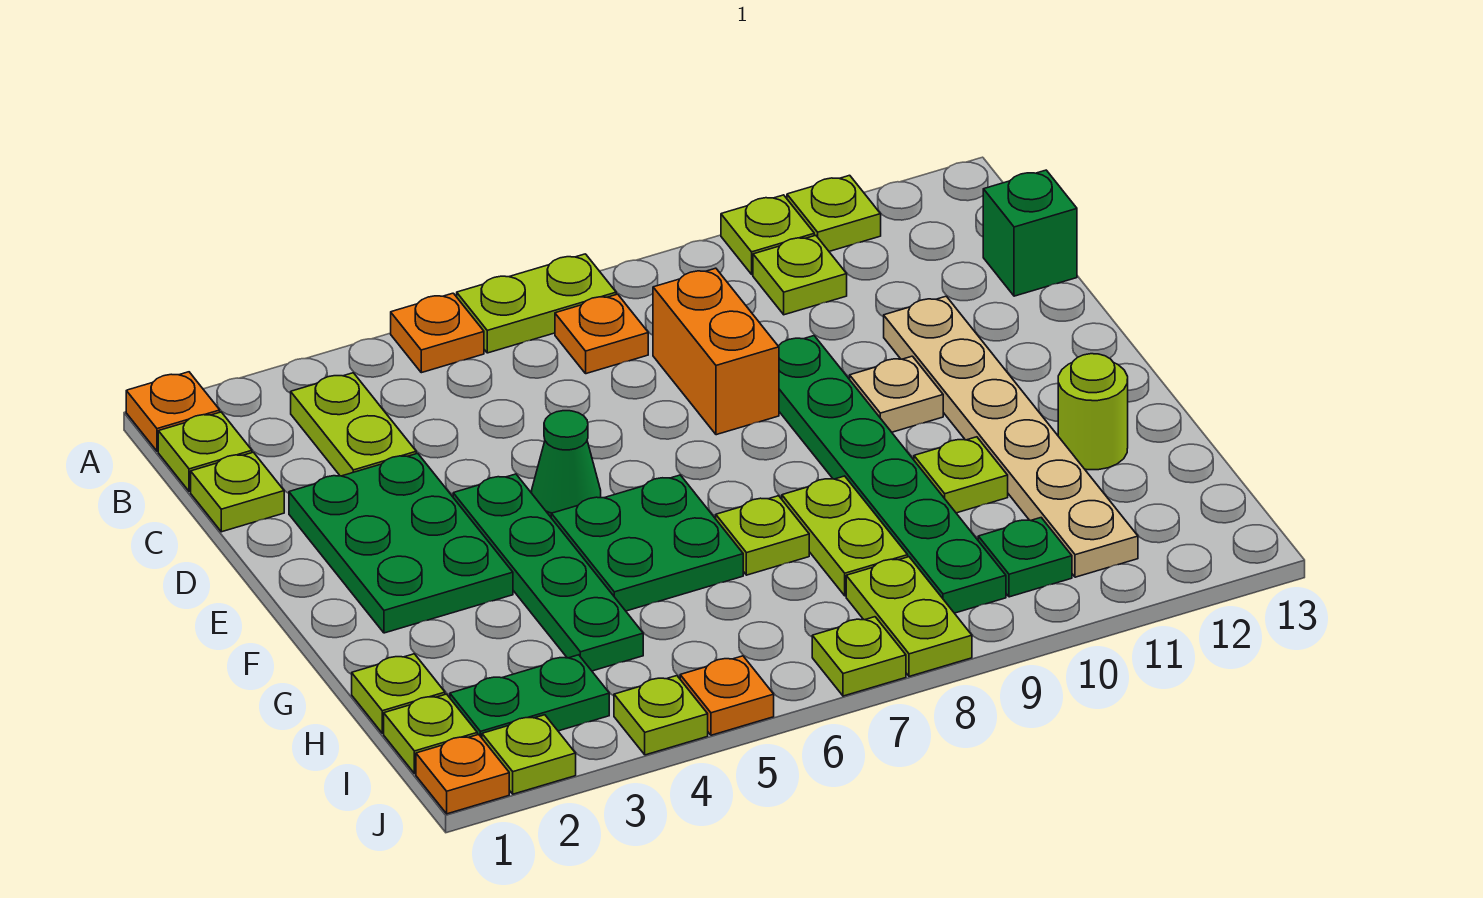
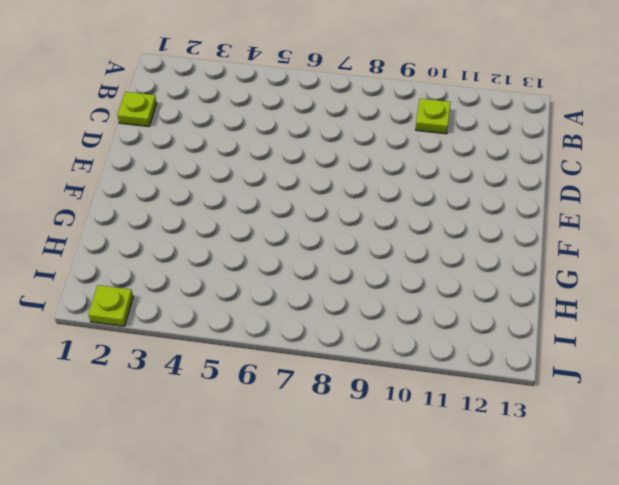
none -> orange 1x1 plate [126,372,220,451]
none -> orange 1x1 plate [391,293,484,373]
none -> lime 1x2 plate [457,254,616,353]
none -> lime 1x1 plate [721,195,814,274]

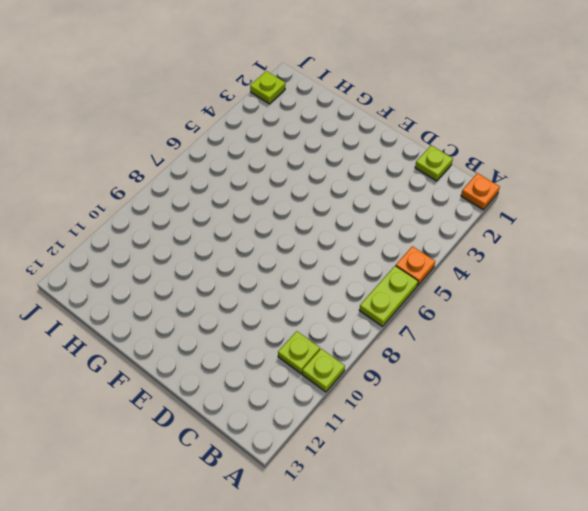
none -> lime 1x1 plate [787,175,881,251]
none -> lime 1x1 plate [158,412,252,491]
none -> lime 1x2 plate [291,373,416,476]
none -> orange 1x1 plate [555,294,648,374]

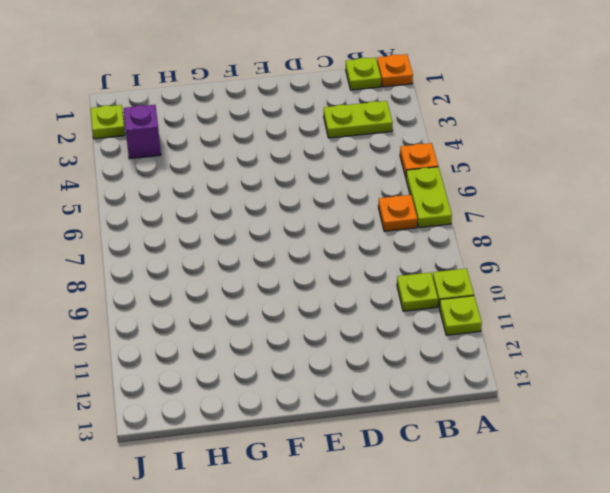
purple 1x1 brick [124,105,161,159] -> green 1x2 plate [450,655,609,738]
none -> lime 1x1 plate [191,452,284,532]
none -> orange 1x2 brick [653,268,779,435]
none -> green 1x1 brick [983,170,1077,296]
none -> green 2x3 plate [289,453,513,633]

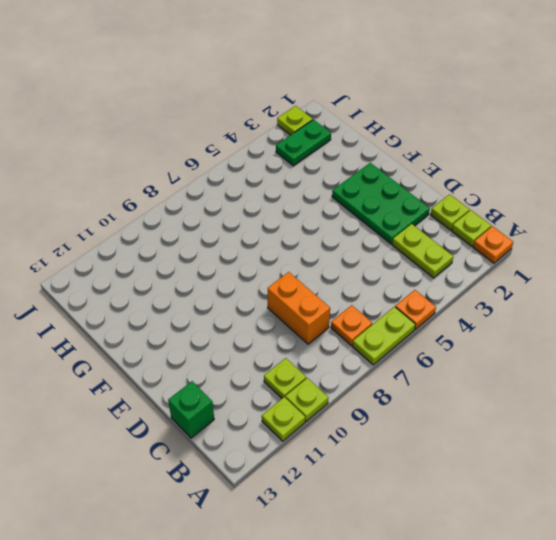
none -> green 1x6 plate [779,336,1006,613]
none -> tan 1x6 plate [884,296,1138,577]
none -> green 1x4 plate [453,474,643,671]
none -> green 1x1 cone [532,411,601,517]

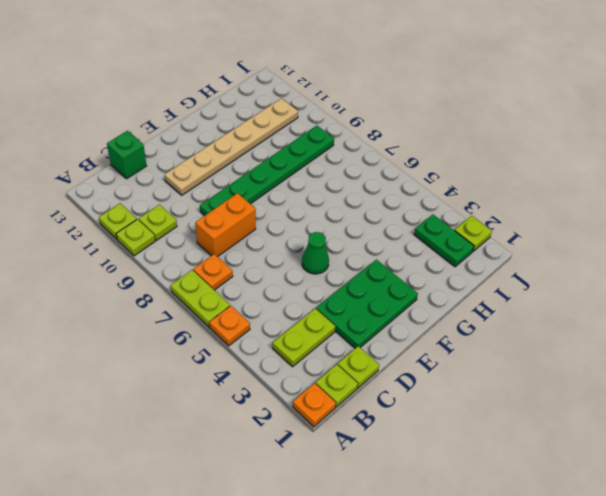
none -> green 1x4 plate [453,474,643,671]
none -> tan 1x1 plate [850,356,943,432]
none -> green 2x2 plate [551,475,743,611]
none -> lime 1x1 plate [716,496,809,575]

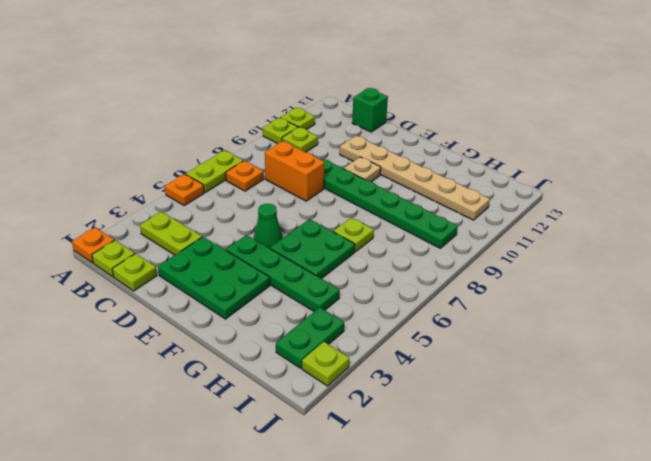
none -> lime 1x2 plate [782,476,908,596]
none -> lime 1x1 plate [914,437,1008,513]
none -> lime 1x1 round brick [1058,354,1128,470]
none -> lime 1x1 plate [352,654,445,733]

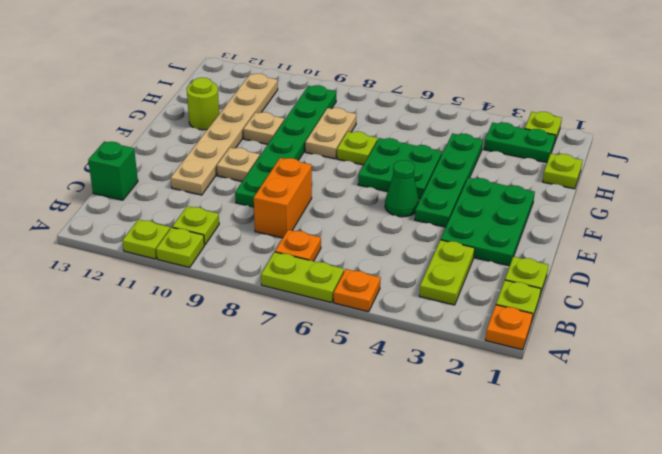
tan 1x2 plate [305,108,356,159] -> lime 1x2 plate [782,476,908,596]
tan 1x1 plate [243,112,284,144] -> lime 1x1 plate [914,437,1008,513]
none -> lime 1x1 plate [384,694,477,774]
none -> lime 1x2 plate [846,557,972,676]
none -> green 1x1 plate [978,518,1072,597]
none -> orange 1x1 plate [416,734,509,814]

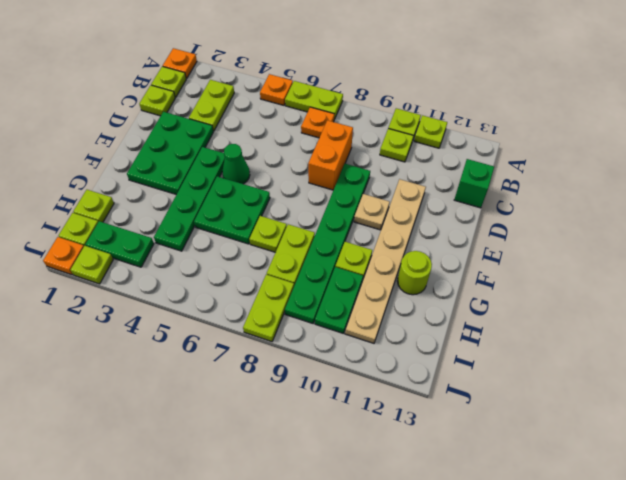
green 1x2 plate [315,267,363,333] -> green 1x1 plate [978,518,1072,597]
none -> lime 1x1 plate [614,676,708,755]
none -> orange 1x1 plate [680,656,774,735]
none -> lime 1x1 plate [812,617,906,696]

